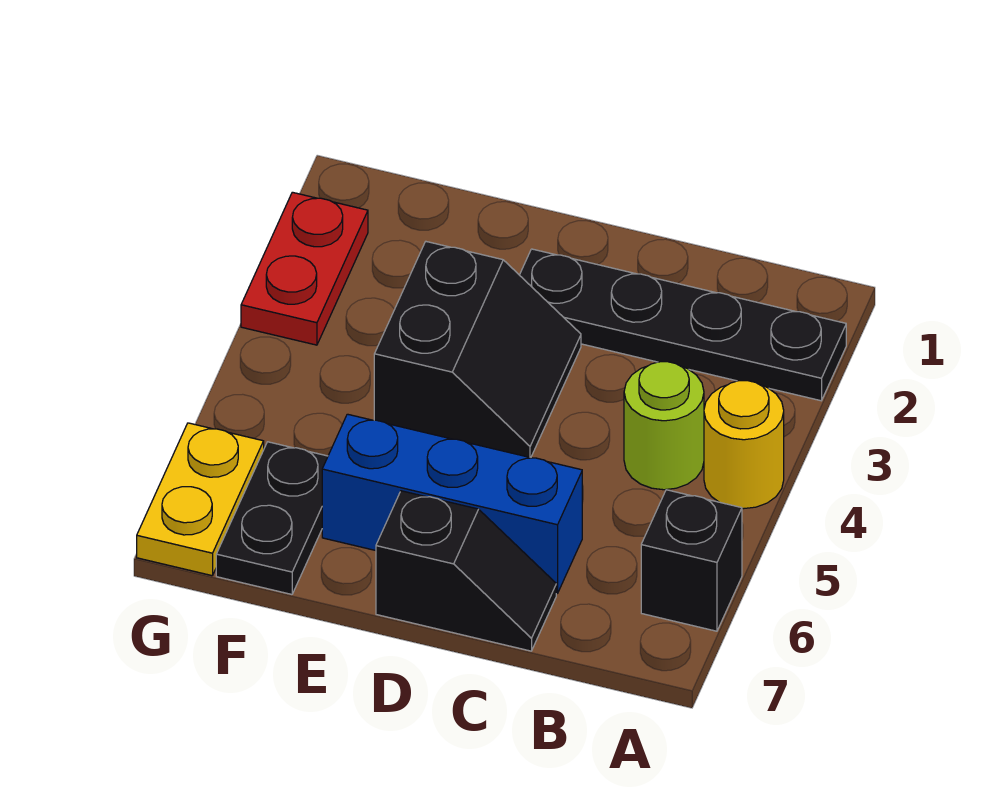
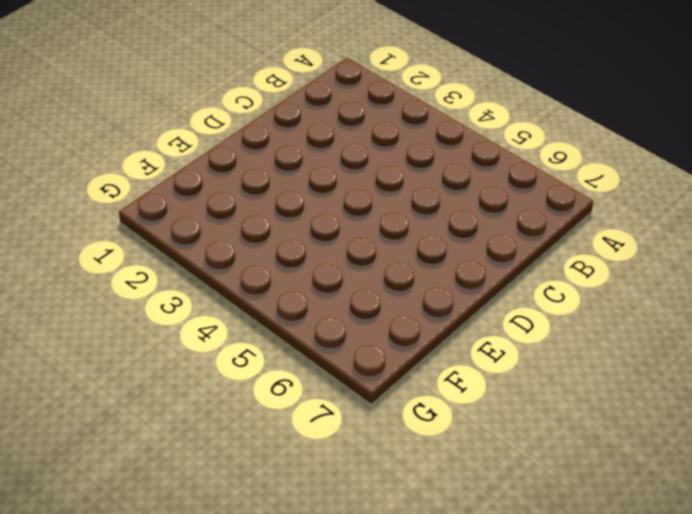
none -> black 1x4 plate [520,249,846,401]
none -> yellow 1x1 round brick [704,381,784,509]

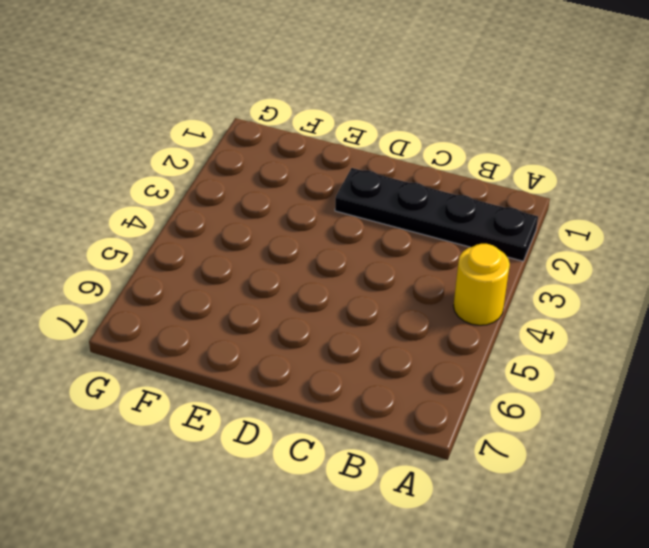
none -> black 1x1 brick [641,490,742,631]
none -> lime 1x1 round brick [624,362,704,490]

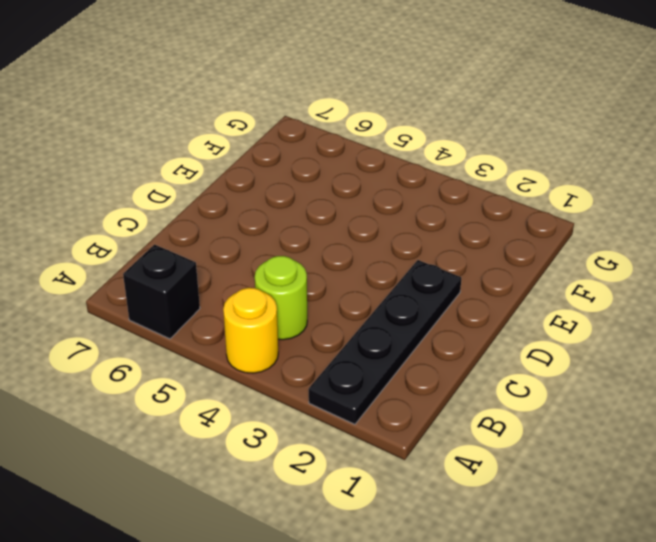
none -> blue 1x3 brick [322,414,582,594]
none -> black 1x2 slope [376,491,556,651]

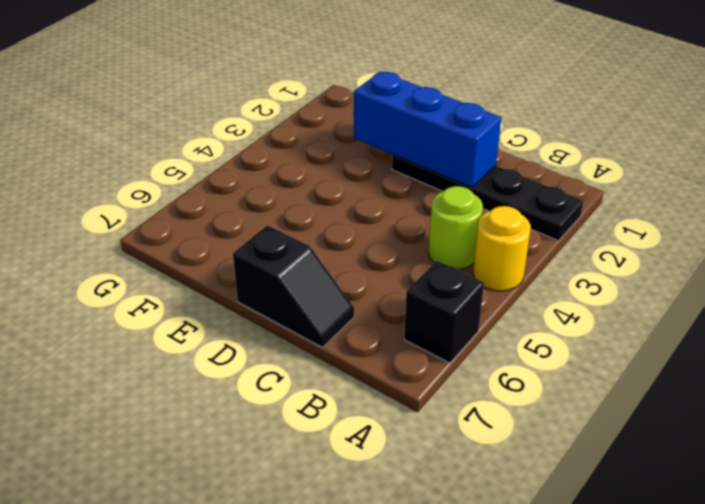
blue 1x3 brick [354,71,501,188] -> blue 1x3 brick moved to [322,414,582,594]
none -> black 2x2 slope [374,242,581,458]
none -> black 1x2 plate [216,442,328,594]

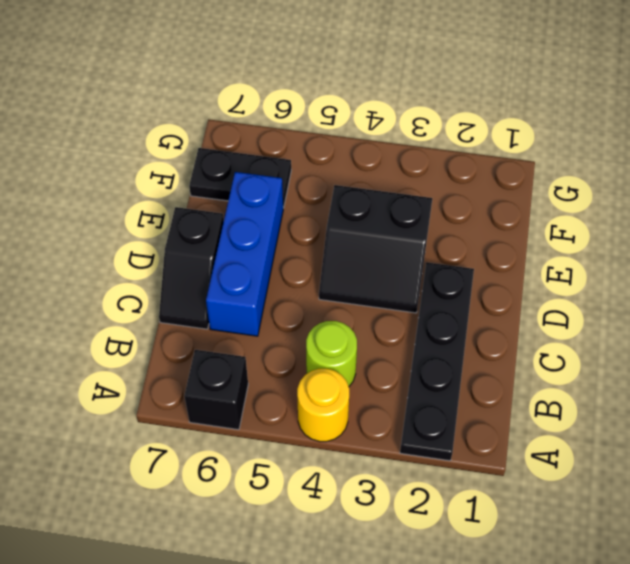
none -> red 1x2 plate [241,192,368,345]
none -> yellow 1x2 plate [137,423,264,576]

